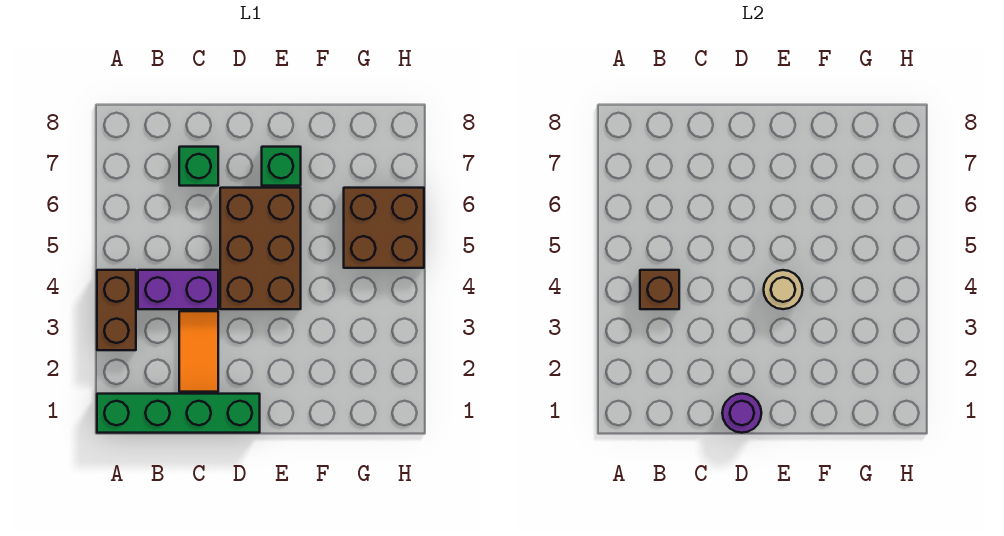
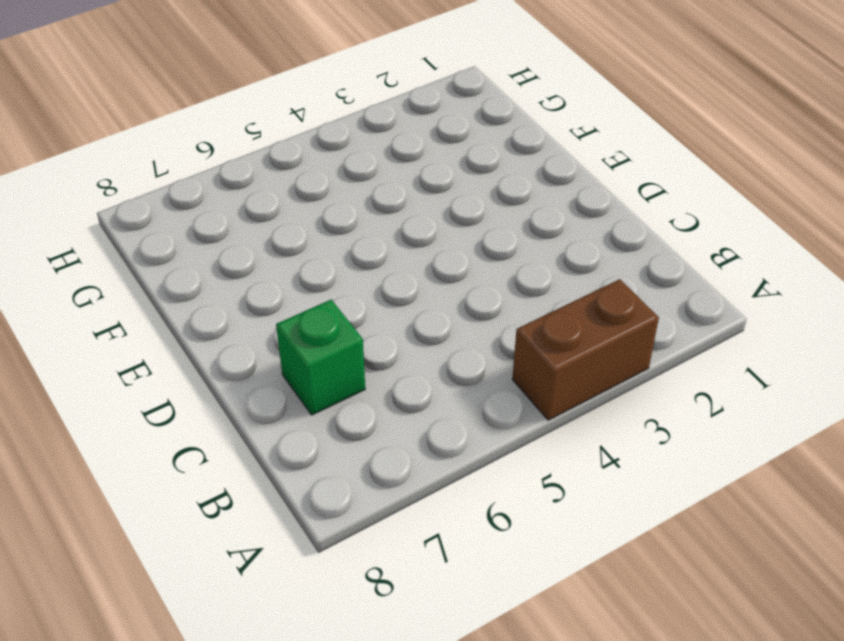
none -> green 1x4 brick [97,394,260,433]
none -> purple 1x2 brick [138,270,218,309]

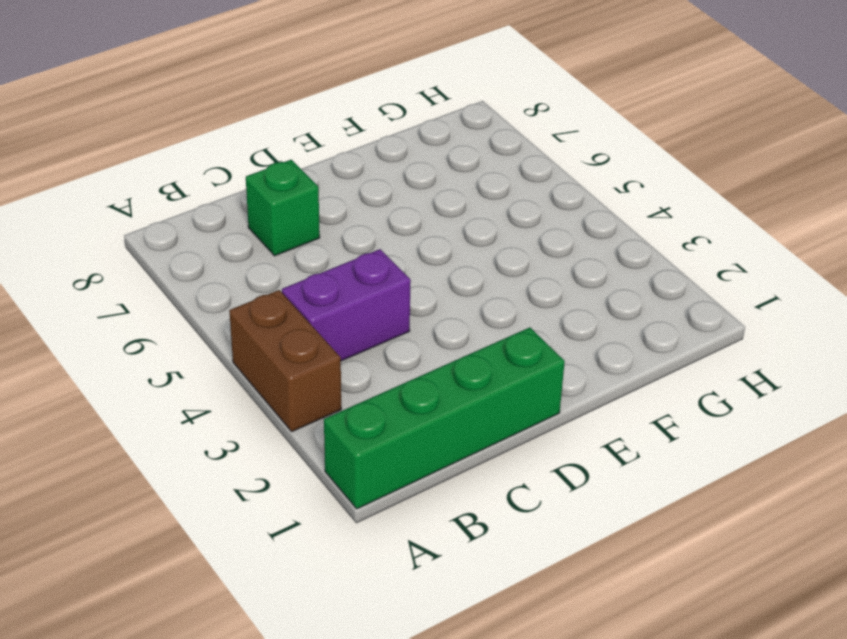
none -> orange 1x2 tile [179,311,218,392]
none -> brown 2x3 brick [220,188,301,309]

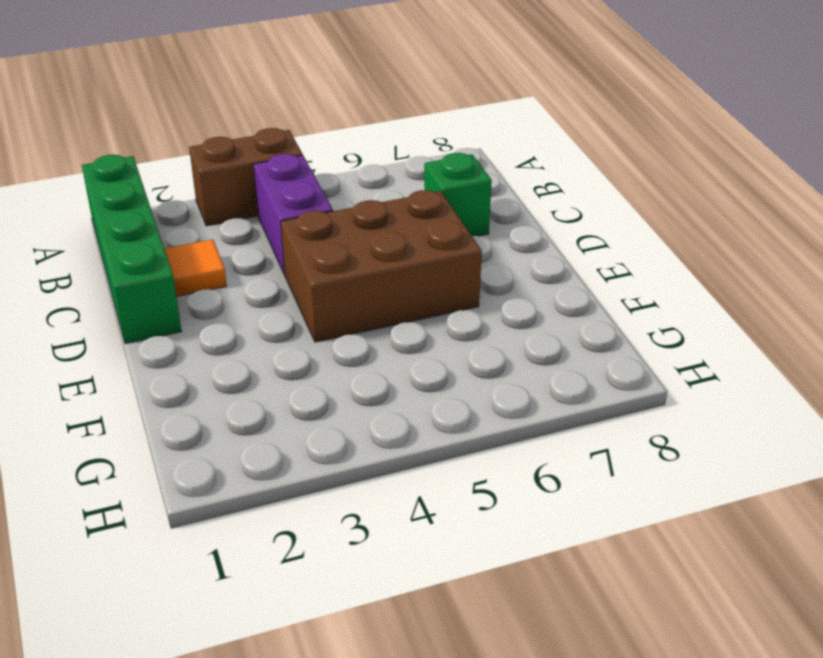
orange 1x1 tile [165,239,227,297] -> orange 1x2 tile [179,311,218,392]
none -> green 1x1 brick [262,147,301,186]
none -> brown 2x2 brick [344,188,424,268]

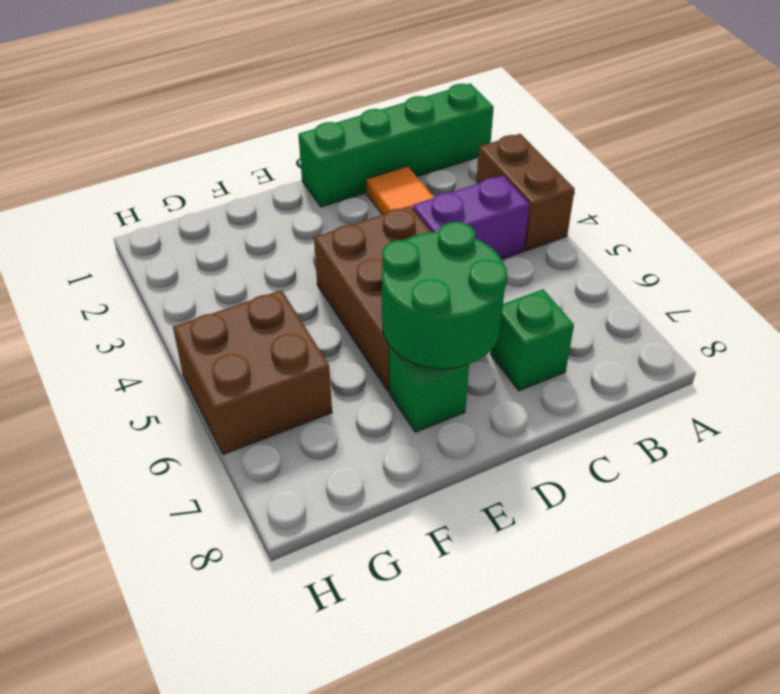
green 2x2 round brick [382,222,507,369] -> none
none -> brown 1x1 brick [640,270,679,309]
none -> purple 1x1 round brick [722,394,761,433]

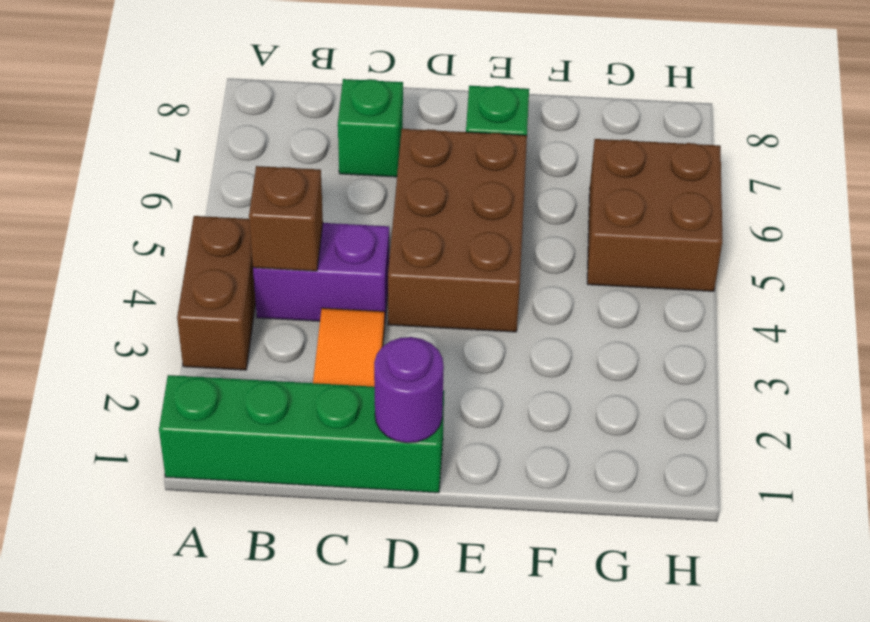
none -> tan 1x1 round brick [764,270,803,309]

